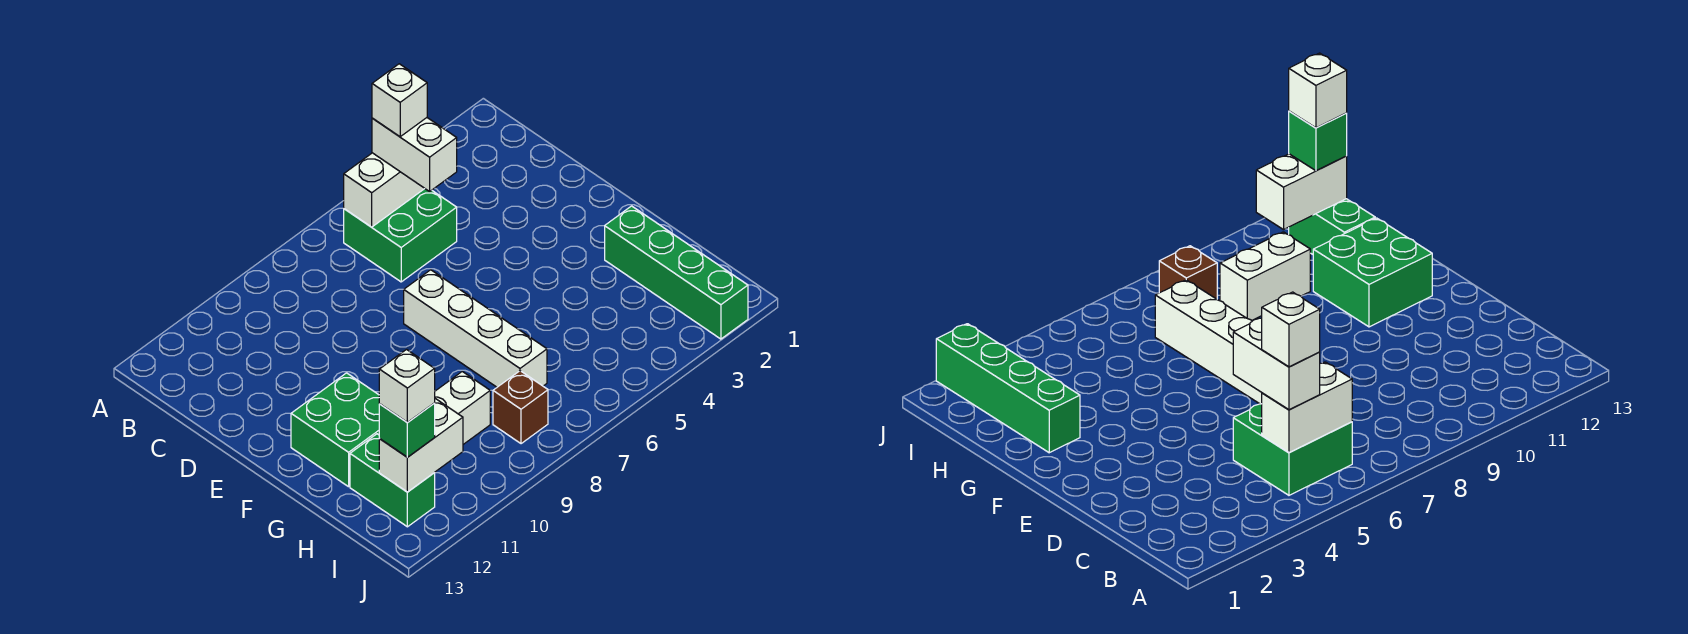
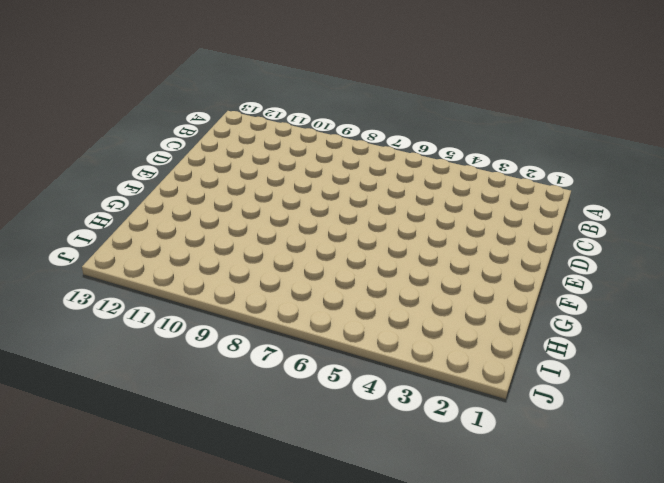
none -> green 2x2 brick [344,189,457,282]
none -> white 1x4 brick [404,270,547,387]
none -> green 2x2 brick [291,373,379,487]

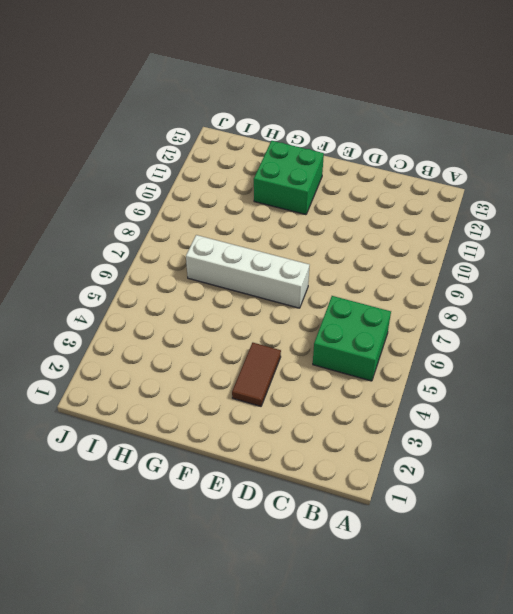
brown 1x2 tile [232,343,281,406] -> none
none -> green 1x4 brick [605,206,748,339]
none -> white 1x2 brick [435,372,490,444]
none -> green 1x2 brick [350,434,435,527]

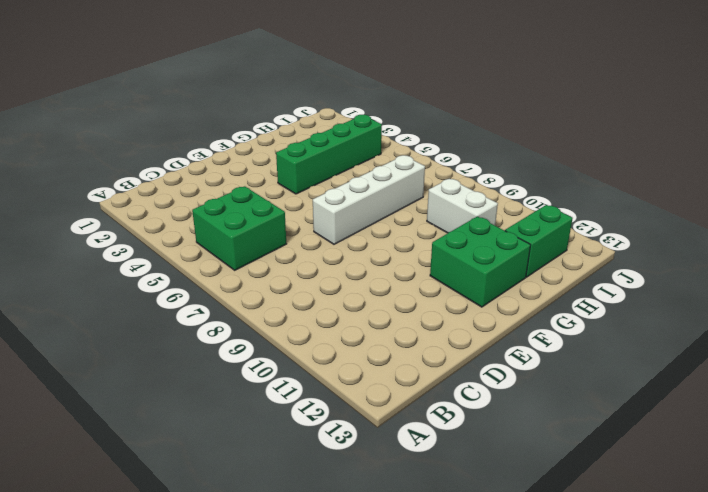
green 1x4 brick [276,115,382,194] -> green 1x4 brick moved to [605,206,748,339]
none -> brown 1x1 brick [493,371,548,444]
none -> white 1x2 brick [344,153,425,227]
none -> white 1x2 brick [379,399,463,492]

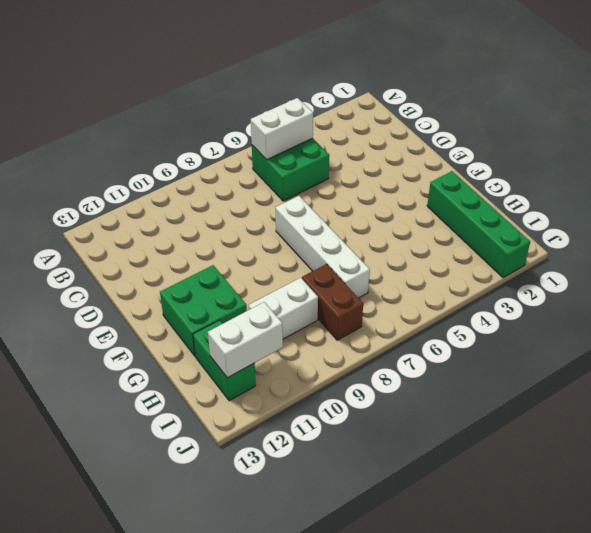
brown 1x2 brick [302,264,363,340] -> brown 1x1 brick [493,371,548,444]
none -> white 1x2 brick [372,118,457,191]
none -> green 1x1 brick [379,403,435,457]
none -> white 1x1 brick [372,64,427,137]

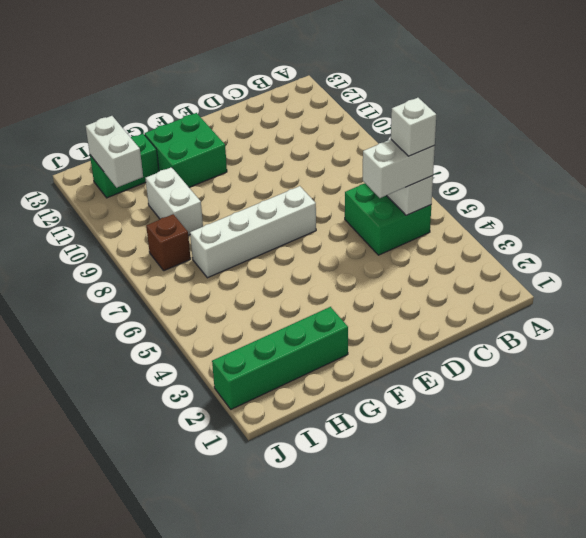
none -> green 1x1 brick [379,403,435,457]
none -> white 1x1 brick [379,350,435,423]

